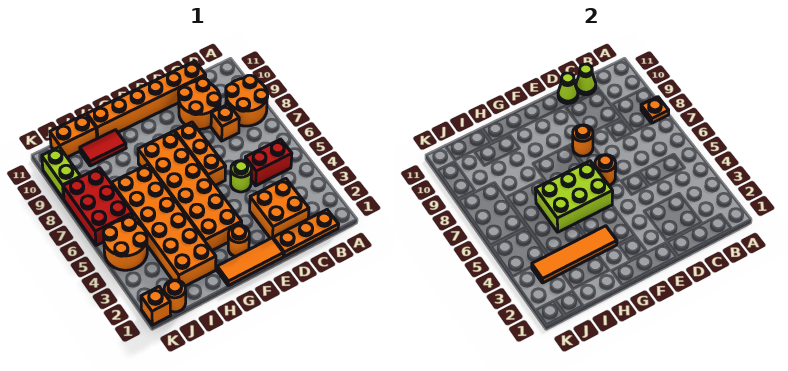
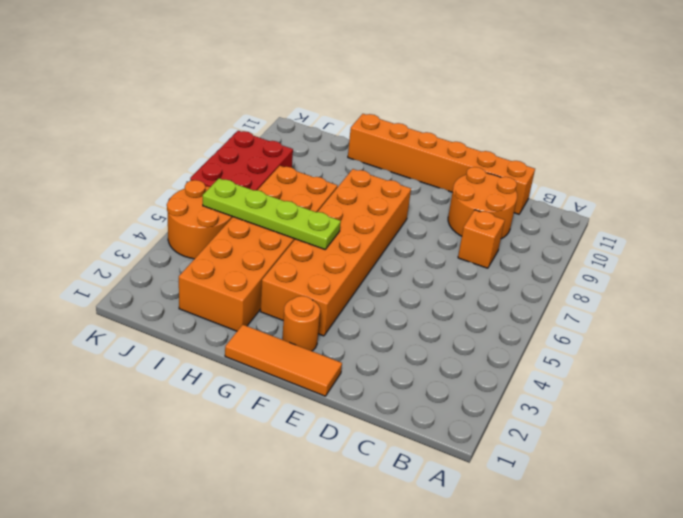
lime 1x4 plate [203,178,341,249] -> lime 2x3 brick [535,161,613,232]
none -> orange 2x2 round brick [226,75,268,126]
none -> orange 1x3 plate [273,210,339,257]
none -> red 1x2 brick [245,139,292,186]

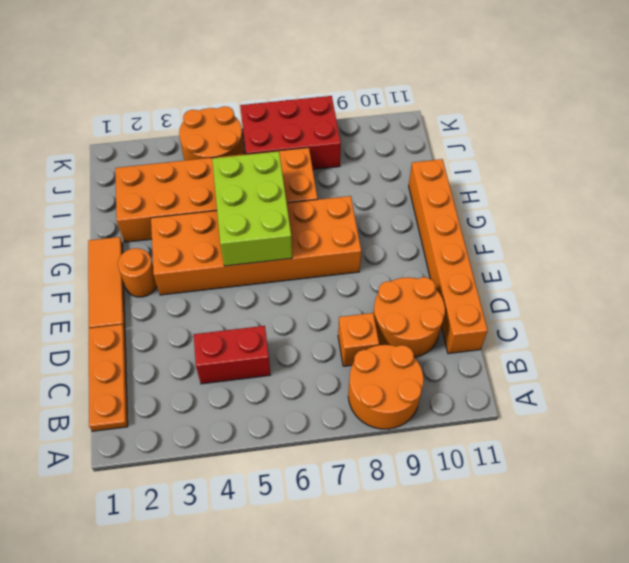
red 1x2 brick [194,326,271,384] -> red 1x2 brick turned to [245,139,292,186]
none -> orange 2x2 brick [250,179,309,239]
none -> lime 1x1 round brick [231,161,251,192]
none -> orange 1x3 brick [175,122,226,185]

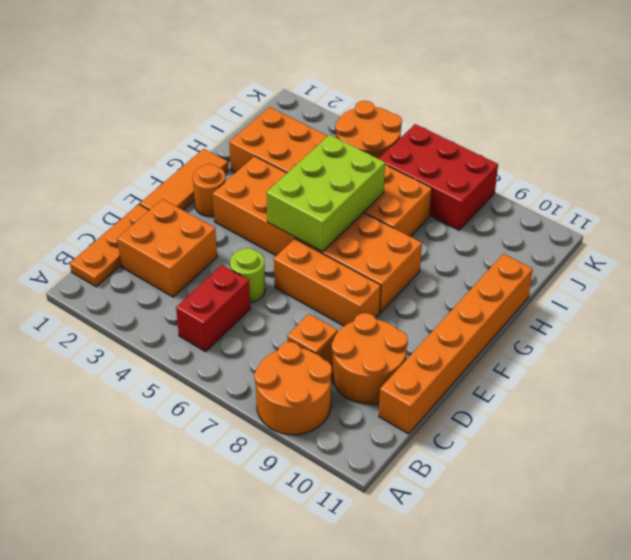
none -> red 1x2 tile [80,130,126,166]
none -> orange 1x2 brick [50,114,97,157]
none -> orange 1x1 round brick [164,280,186,312]

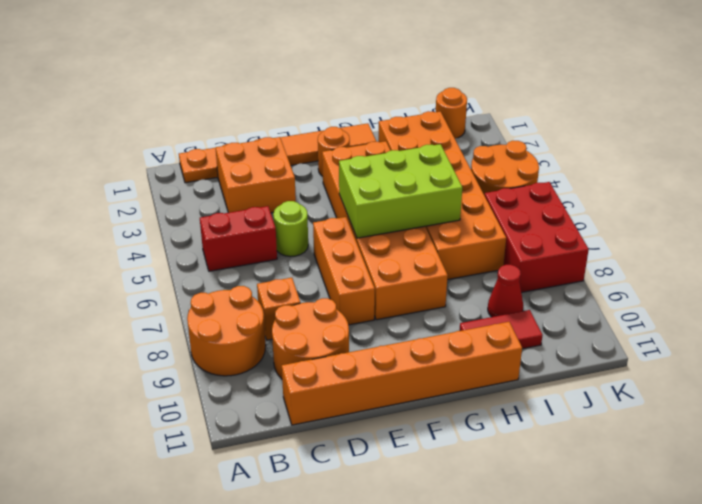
red 1x1 cone [488,265,524,317] -> none
none -> orange 1x2 brick [50,114,97,157]
none -> orange 1x1 brick [141,287,171,325]
none -> lime 1x2 brick [42,147,80,199]

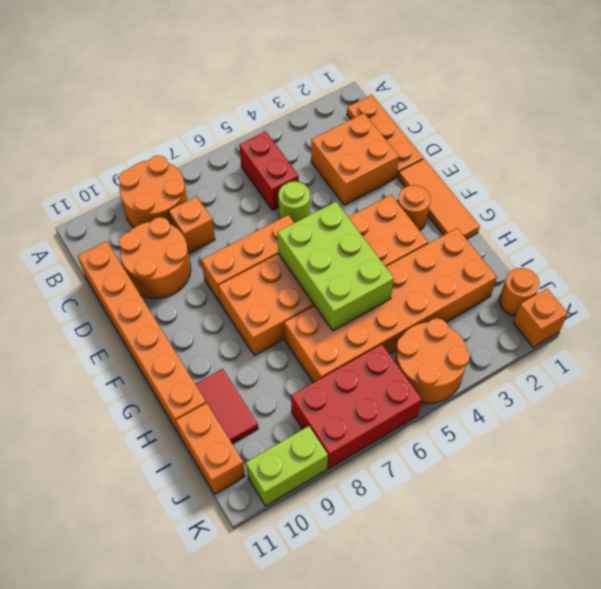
none -> orange 1x1 plate [641,97,669,123]
none -> lime 1x1 cone [576,64,596,95]
none -> lime 1x1 cone [558,73,578,104]

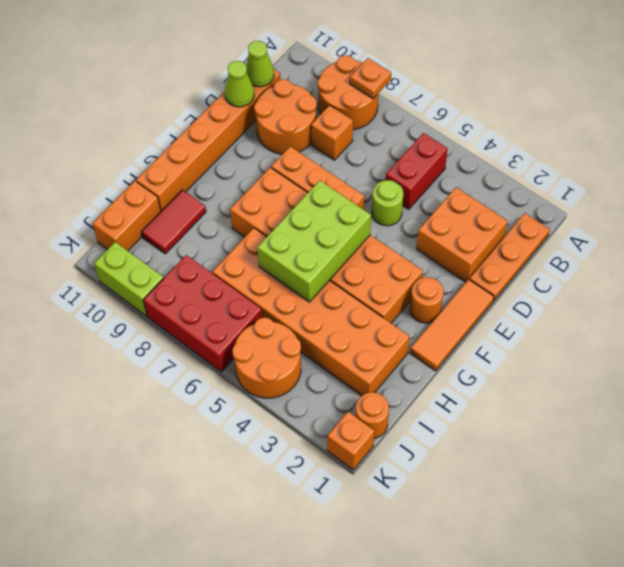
none -> orange 1x1 round brick [595,155,616,185]
none -> orange 1x1 round brick [573,125,593,156]
none -> orange 1x4 tile [532,226,617,283]

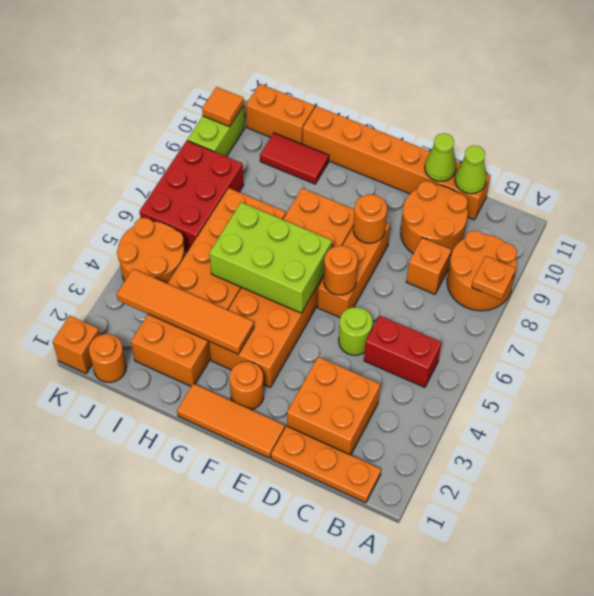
orange 1x1 tile [202,87,244,127] -> none

